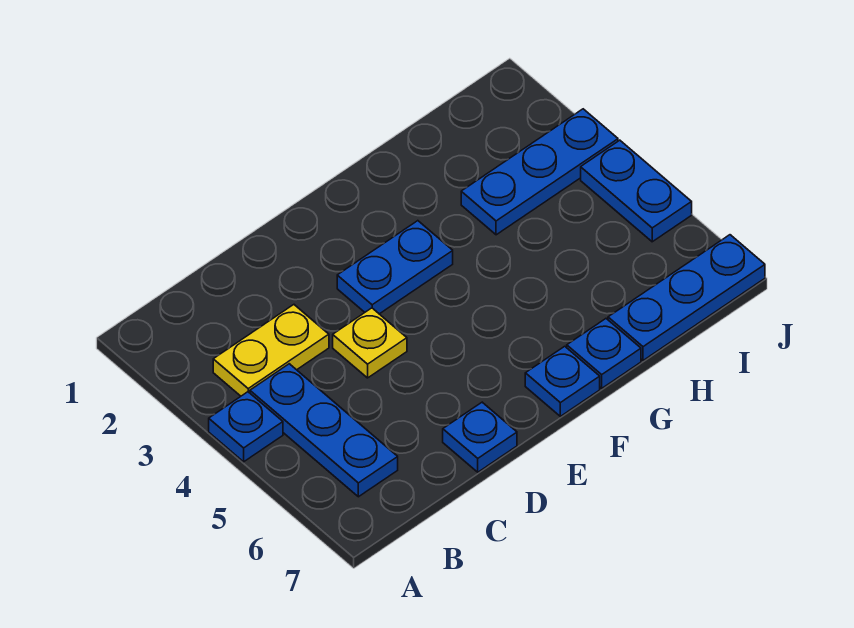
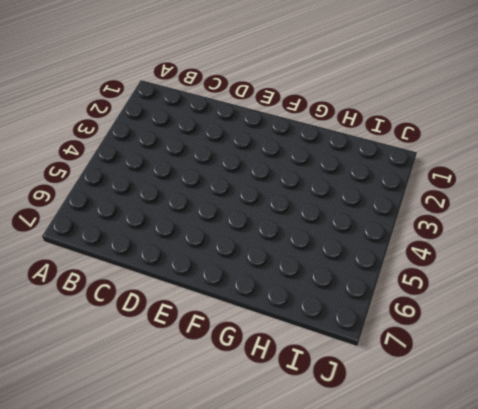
none -> blue 1x1 plate [209,392,283,462]
none -> yellow 1x2 plate [213,305,329,396]

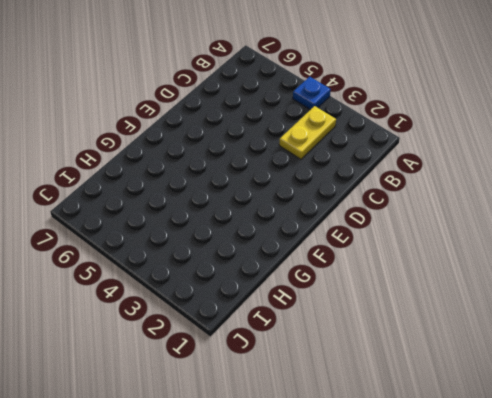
none -> blue 1x3 plate [250,364,398,497]
none -> yellow 1x1 plate [333,308,407,378]

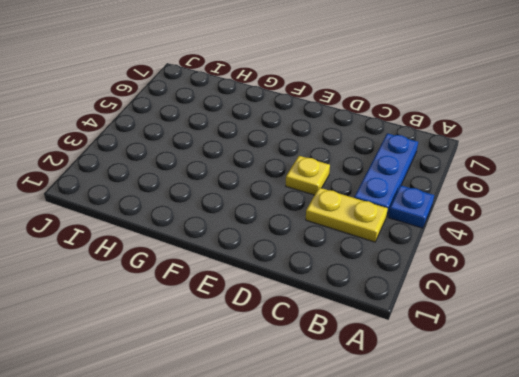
none -> blue 1x1 plate [443,402,517,472]
none -> blue 1x2 plate [337,221,453,314]

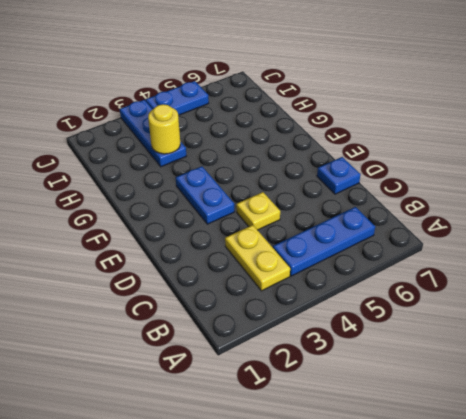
yellow 1x1 round brick [148,104,180,154] -> none
none -> blue 1x1 plate [209,392,283,462]
none -> blue 1x1 plate [525,346,600,416]

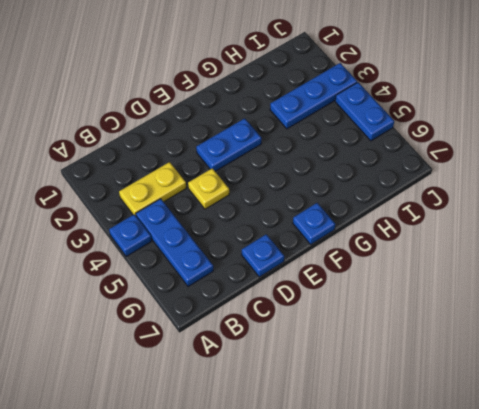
none -> blue 1x1 plate [567,319,641,388]
none -> blue 1x3 plate [608,235,765,360]

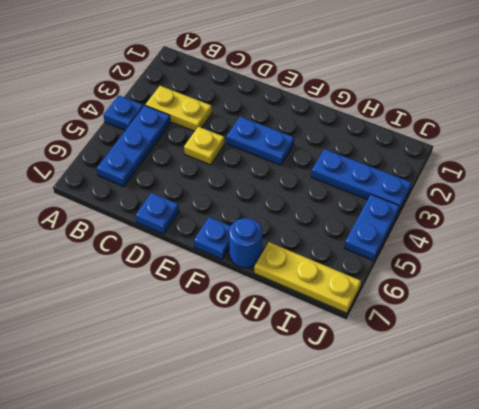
blue 1x1 round brick [229,218,262,268] -> blue 1x1 plate [567,319,641,388]
yellow 1x3 plate [254,242,361,313] -> blue 1x3 plate [608,235,765,360]

